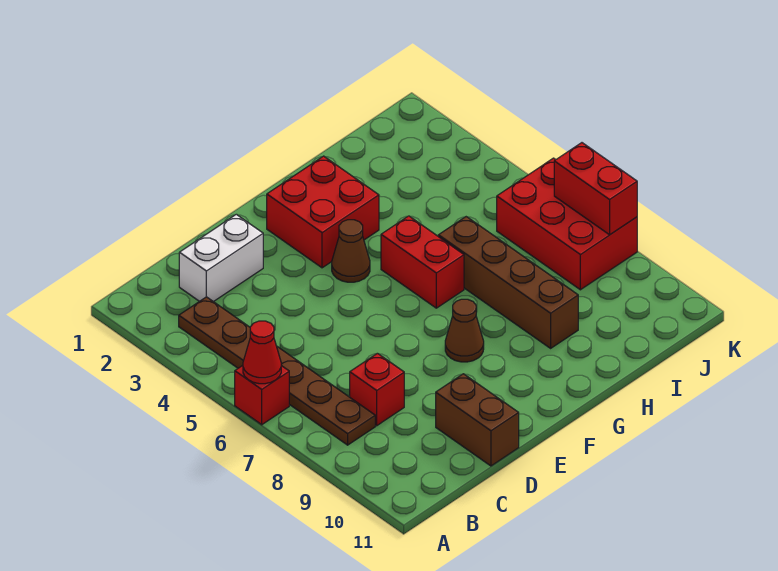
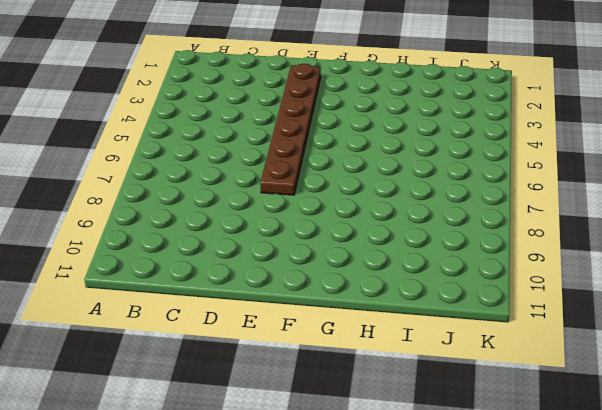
brown 1x6 plate [260,64,321,195] -> brown 1x6 plate moved to [179,297,375,445]
none -> red 1x1 brick [235,366,289,425]
none -> white 1x2 brick [179,214,263,302]
none -> red 1x1 brick [350,353,404,426]

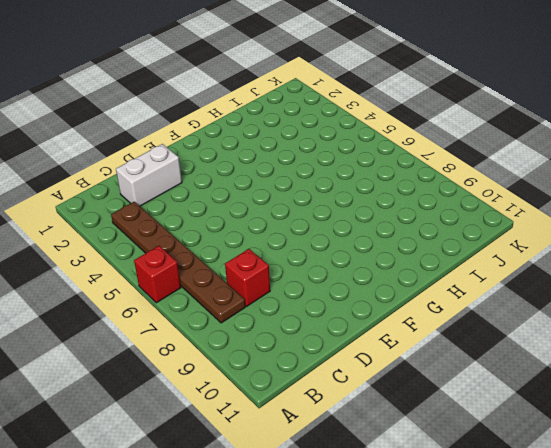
none -> brown 1x2 brick [436,374,519,466]
none -> red 2x2 brick [267,156,379,268]
none -> brown 1x1 cone [332,220,370,282]

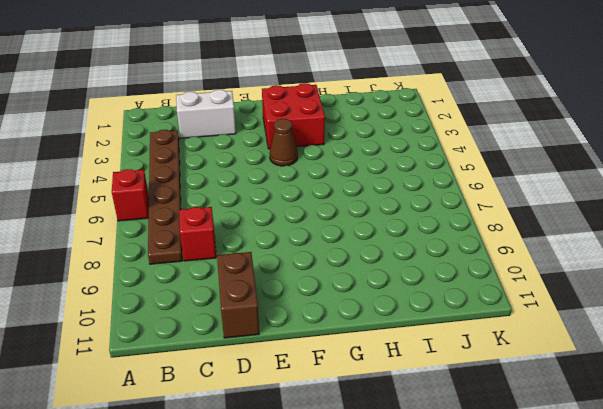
none -> brown 1x1 cone [445,299,484,362]
none -> red 1x2 brick [381,216,464,308]
none -> brown 1x4 brick [438,217,578,348]

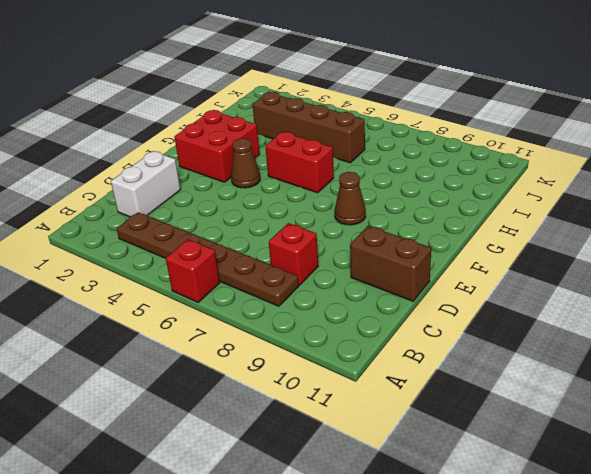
brown 1x4 brick [252,92,365,163] -> brown 1x4 brick moved to [438,217,578,348]
none -> red 2x3 brick [497,158,637,290]
none -> red 1x1 cone [243,321,281,384]
none -> red 1x2 brick [554,143,637,235]

